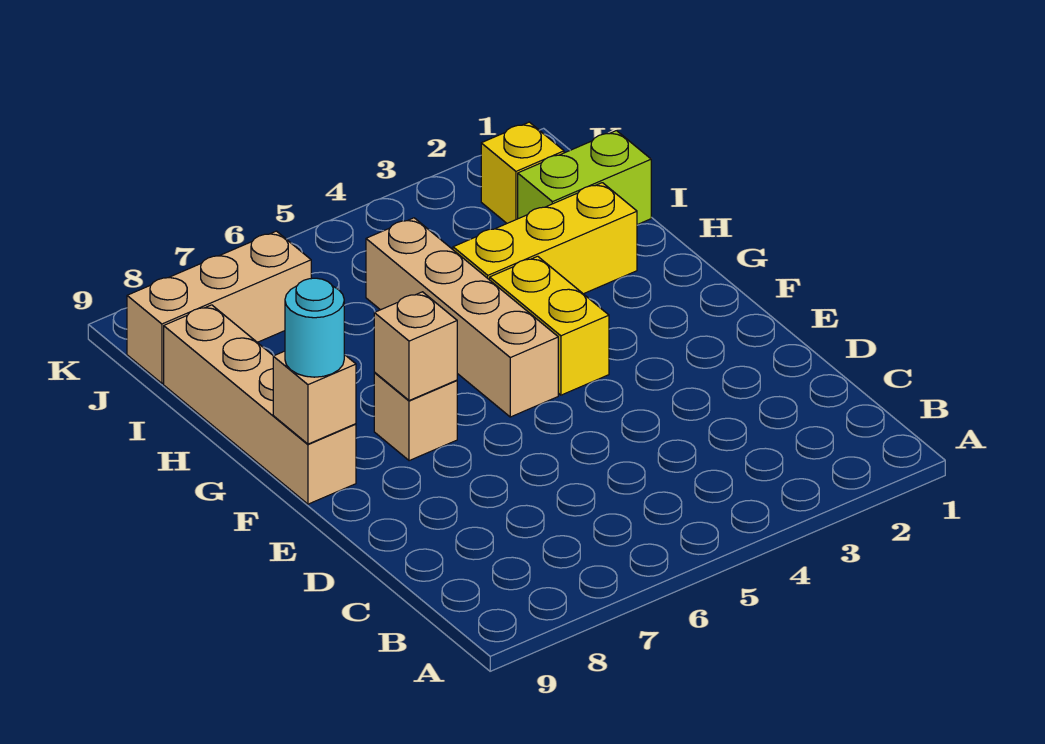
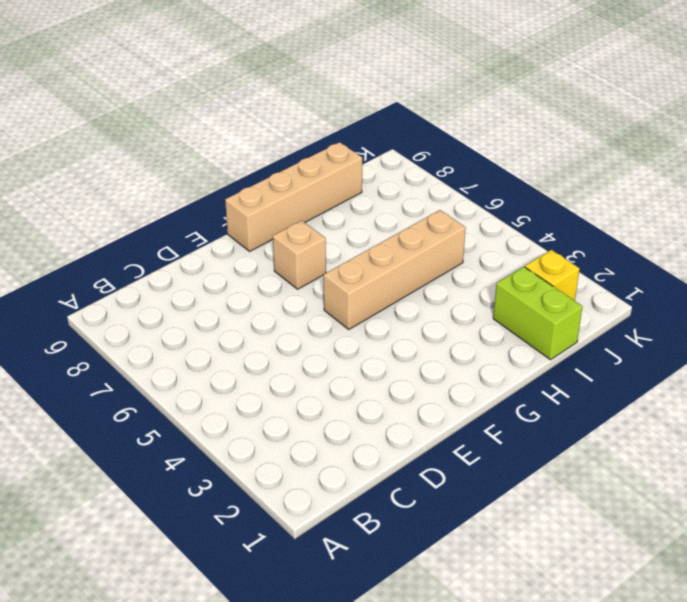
none -> yellow 1x2 brick [490,256,609,395]
none -> yellow 1x3 brick [453,183,637,294]

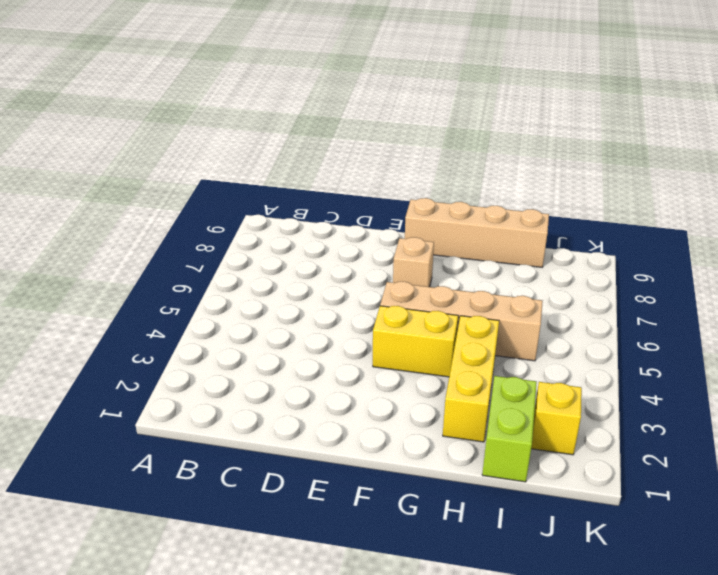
none -> tan 1x3 brick [127,231,311,383]
none -> tan 1x1 brick [374,292,457,401]

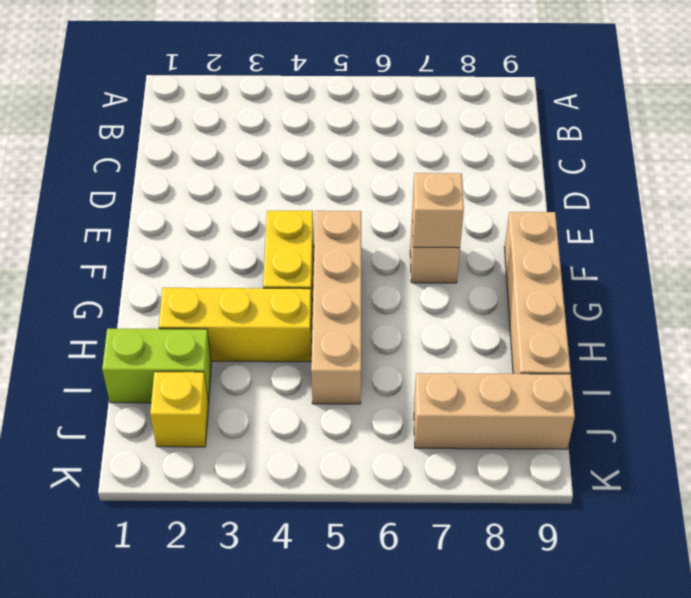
none -> tan 1x1 brick [273,351,356,444]
none -> cyan 1x1 round brick [285,278,344,377]

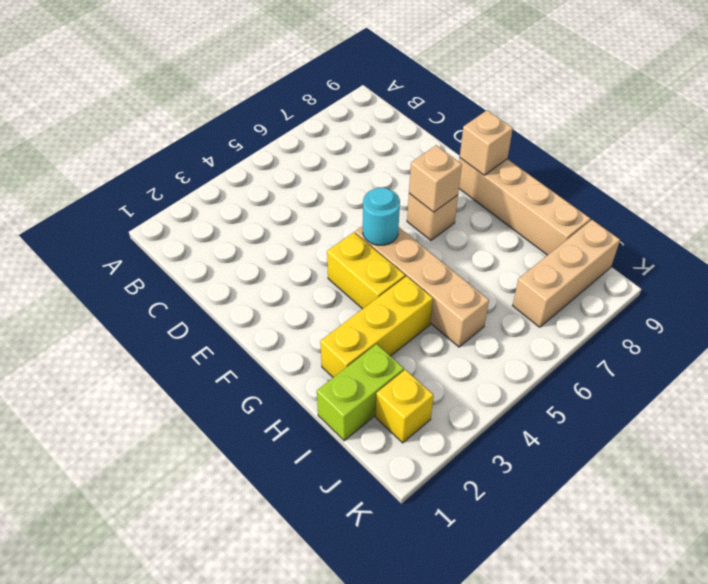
cyan 1x1 round brick [363,188,400,245] -> cyan 1x1 round brick moved to [285,278,344,377]

